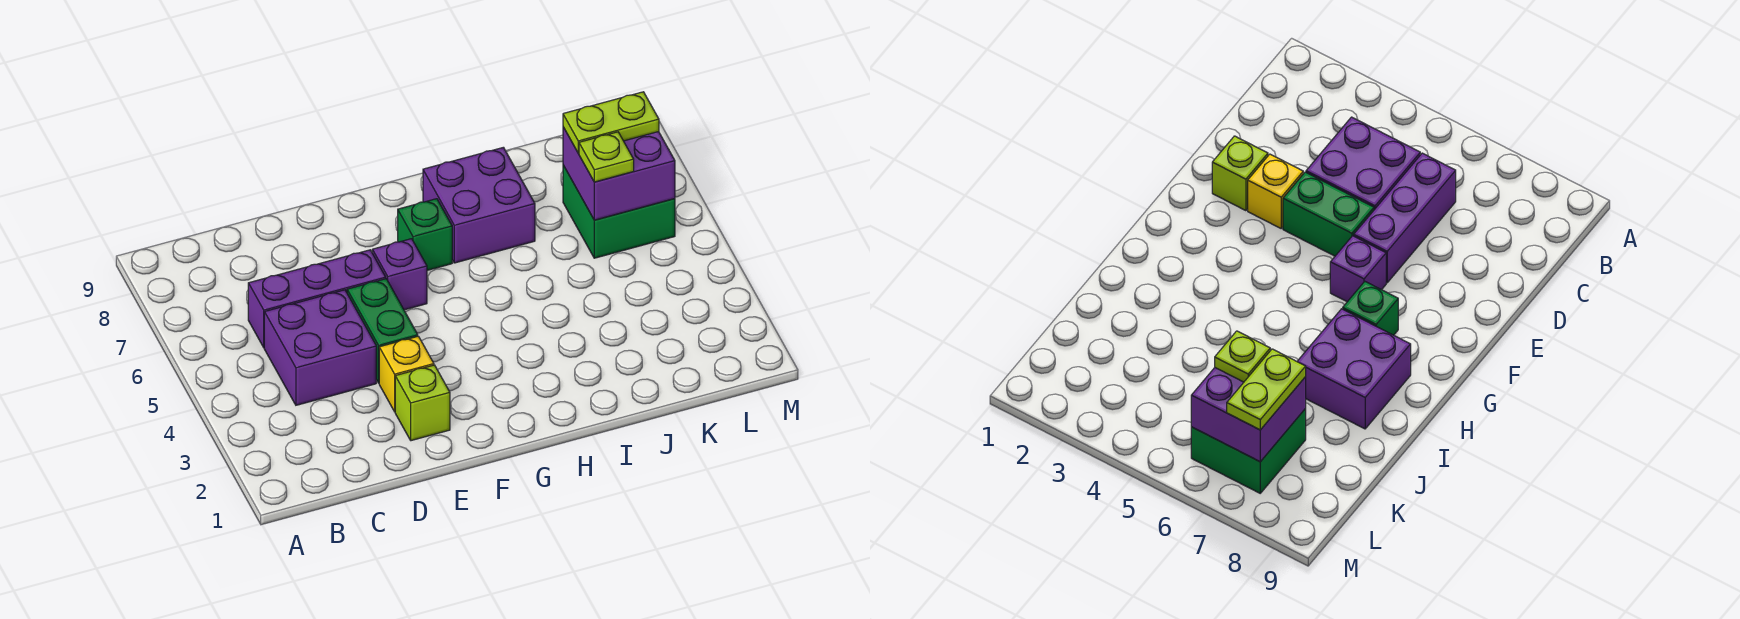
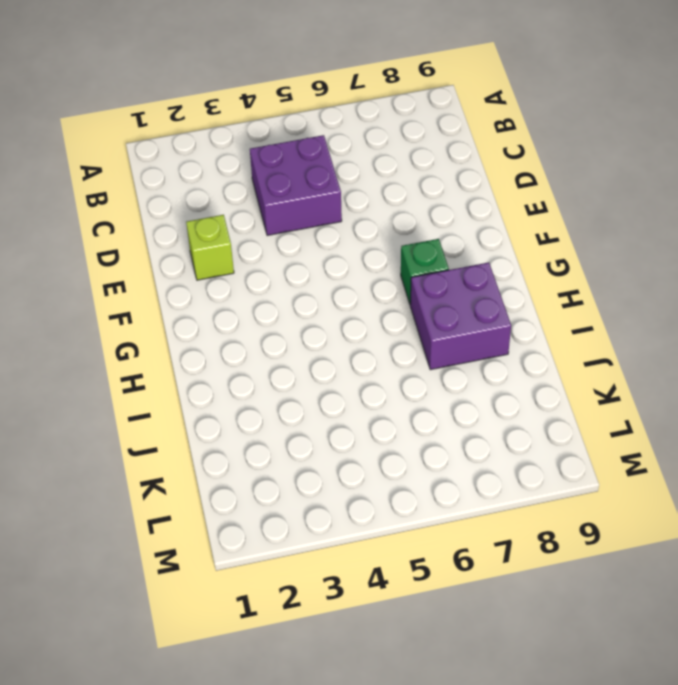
none -> purple 1x3 brick [248,250,386,347]
none -> yellow 1x1 brick [379,336,434,412]
none -> green 1x2 brick [347,279,418,383]

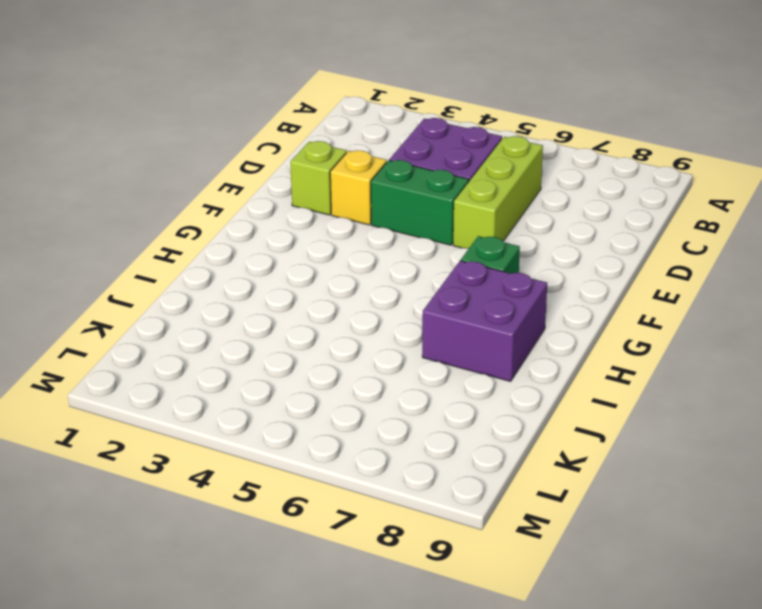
lime 1x3 brick [453,136,543,249] -> purple 1x3 brick [248,250,386,347]
none -> purple 1x1 brick [372,239,427,310]
none -> green 2x2 brick [563,165,675,258]
none -> purple 2x2 brick [563,127,675,220]

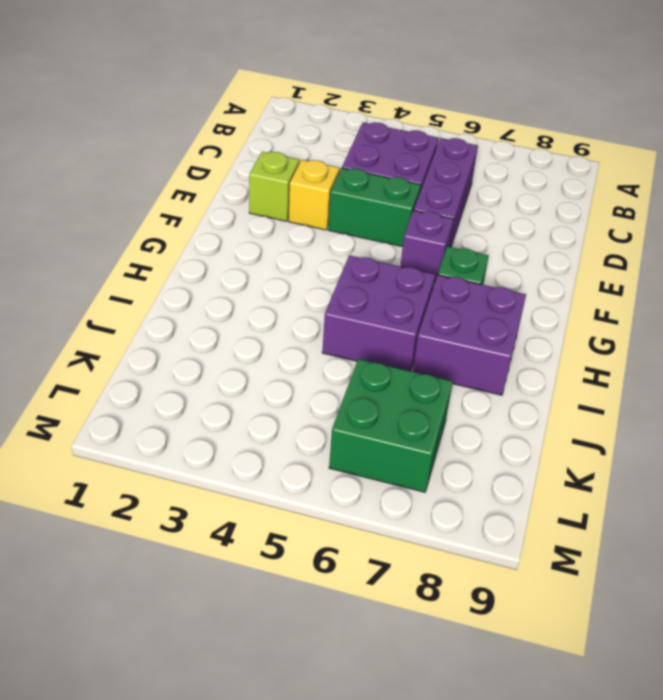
purple 2x2 brick [322,255,435,371] -> purple 2x2 brick moved to [563,127,675,220]
none -> lime 1x1 plate [579,132,634,182]
none -> lime 1x2 plate [563,92,659,153]

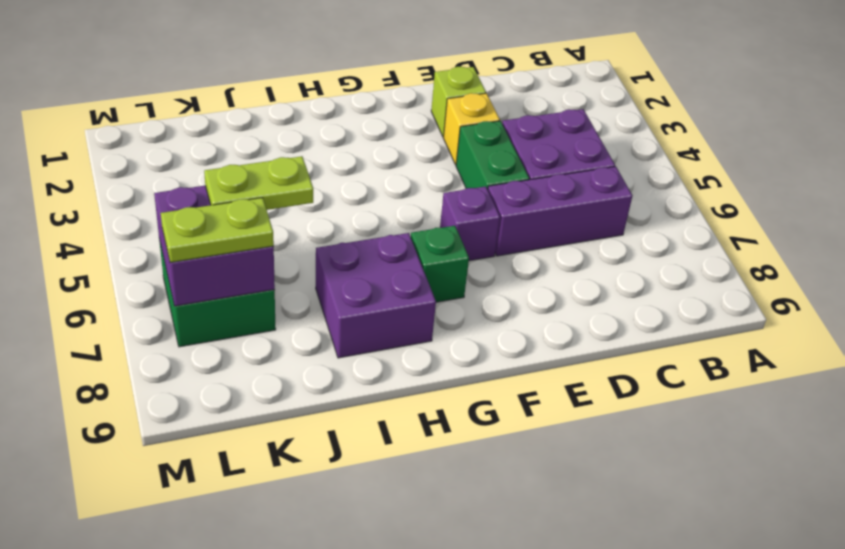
lime 1x2 plate [204,156,313,210] -> lime 1x1 plate [579,132,634,182]

